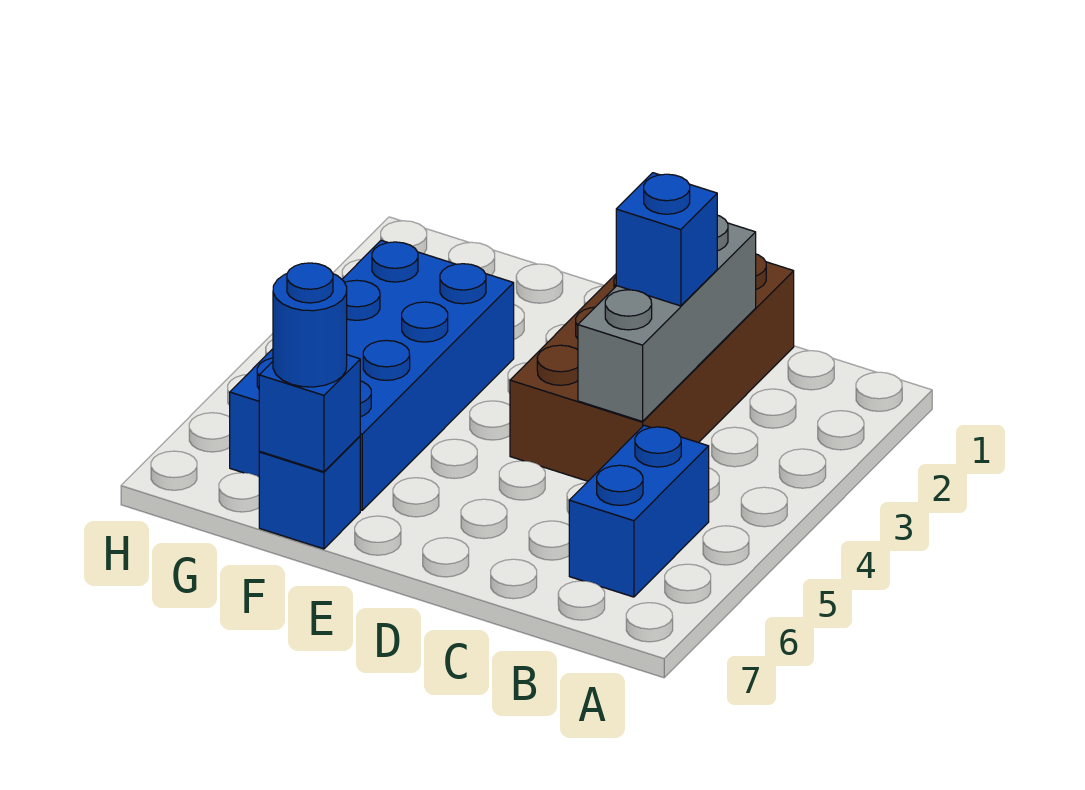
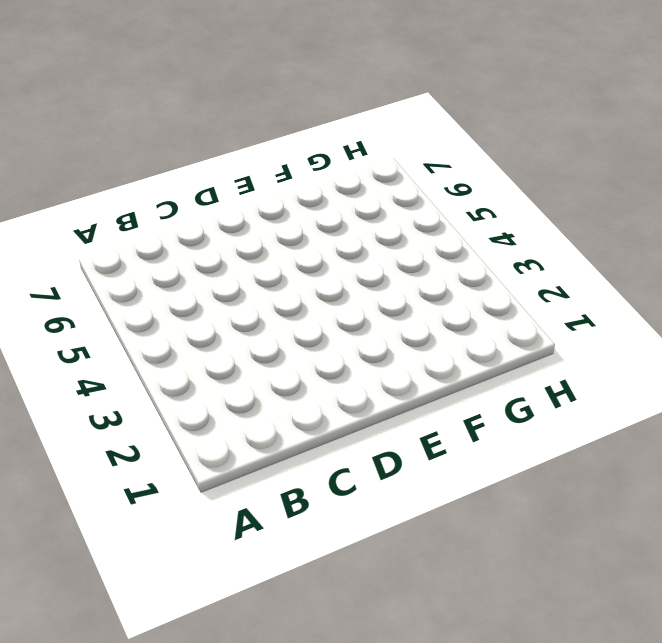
none -> blue 1x2 brick [569,425,709,597]
none -> brown 2x4 brick [510,254,794,481]

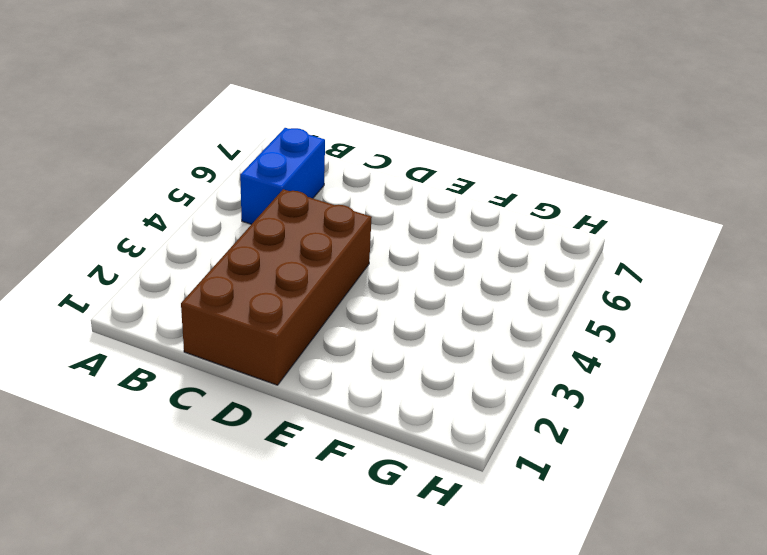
none -> blue 2x4 brick [230,240,514,510]
none -> blue 1x1 brick [259,436,360,549]

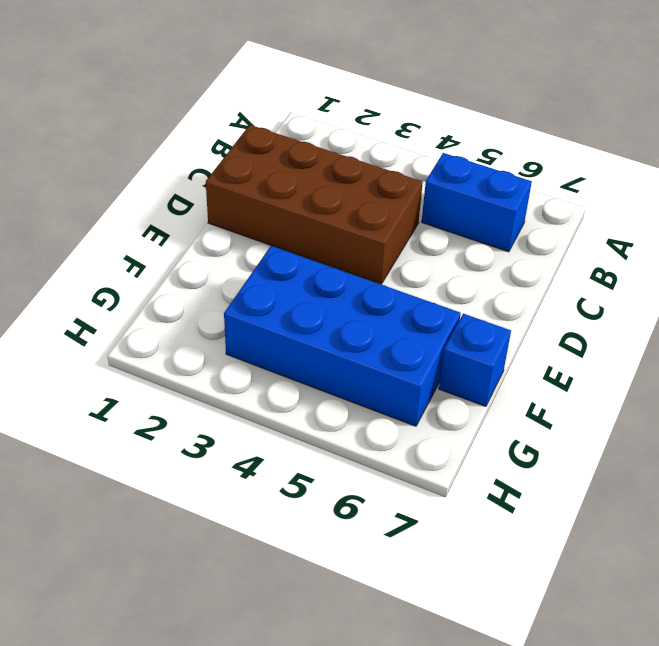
none -> grey 1x3 brick [578,215,756,421]
none -> blue 1x1 brick [259,355,360,472]

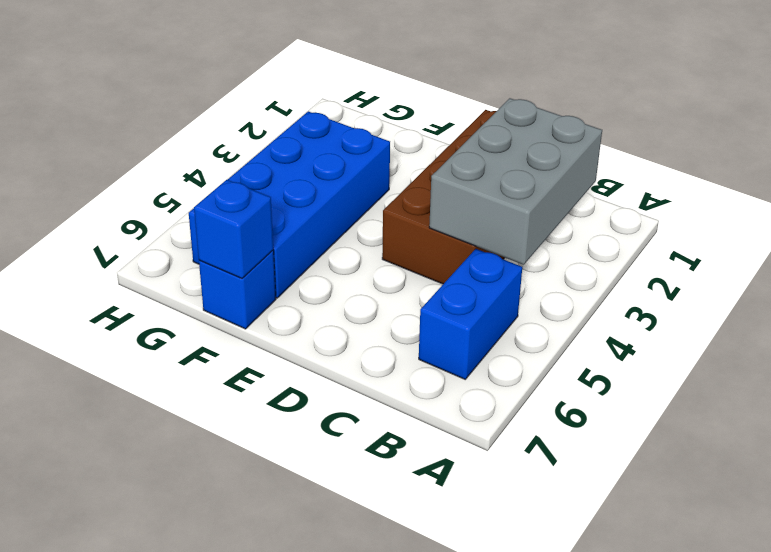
grey 2x3 brick [429,98,602,265] -> grey 1x3 brick [578,215,756,421]
none -> blue 1x1 brick [616,173,717,306]
none -> blue 1x1 round brick [273,263,347,387]

